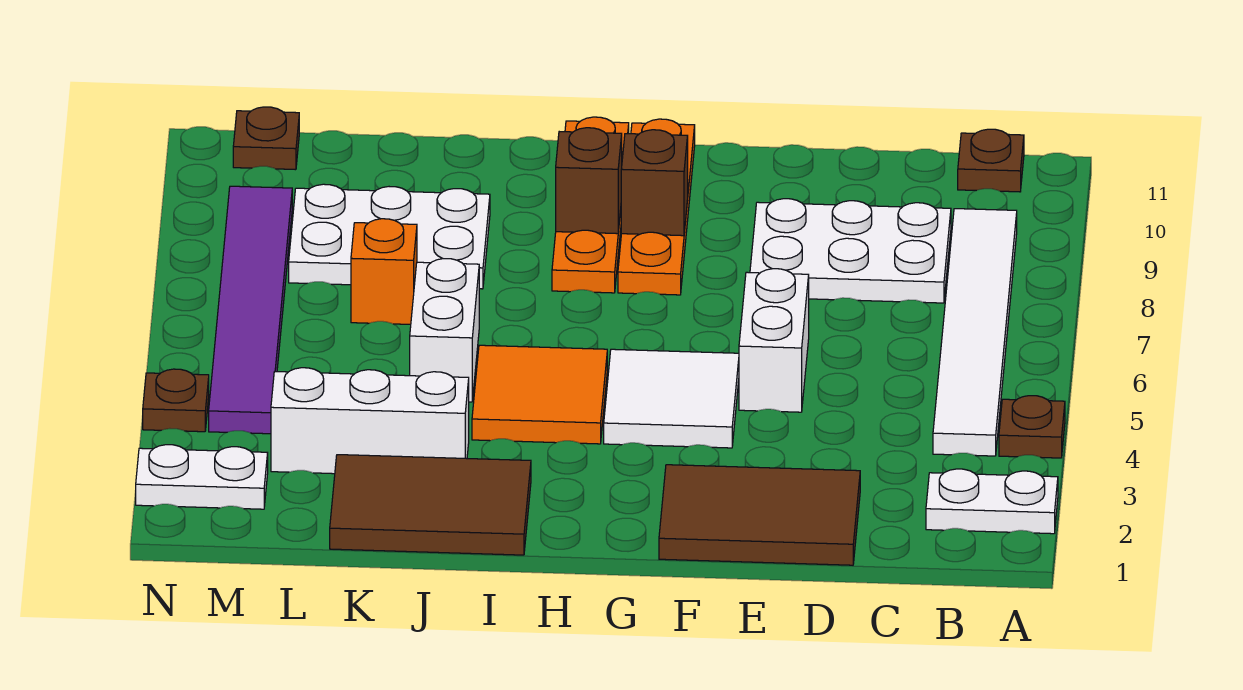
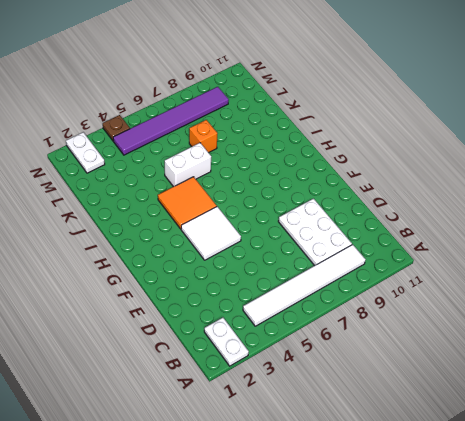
none -> brown 1x1 plate [999,396,1065,458]
none -> brown 1x1 plate [958,129,1024,192]
none -> brown 2x3 tile [659,465,860,565]

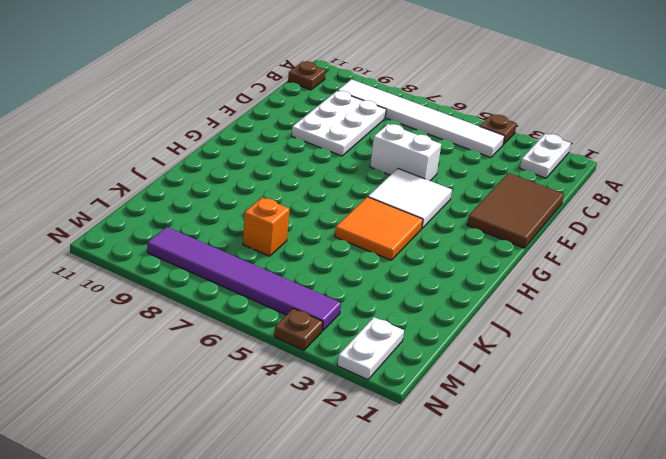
none -> orange 1x4 plate [618,119,695,295]
none -> orange 1x4 plate [552,117,629,293]
none -> brown 2x3 tile [330,455,531,555]

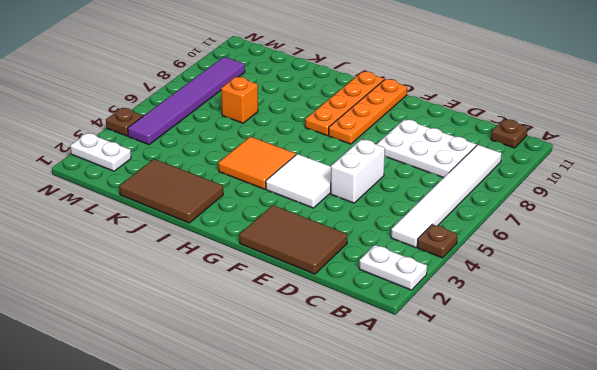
none -> white 1x3 brick [271,368,469,474]
none -> white 1x2 brick [410,259,479,402]
none -> white 2x3 plate [289,184,490,289]

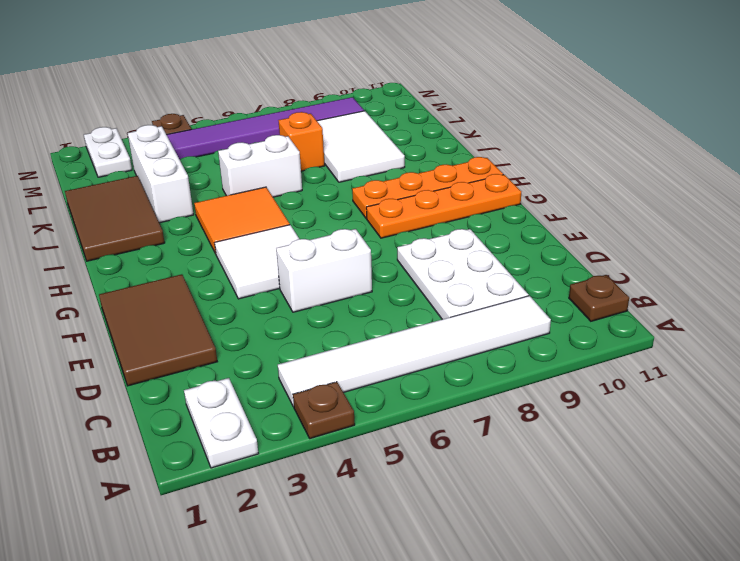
white 2x3 tile [317,111,405,182] -> white 2x3 plate [289,184,490,289]
none -> brown 1x1 plate [233,107,299,170]
none -> brown 1x1 brick [621,130,688,236]
none -> brown 1x1 brick [556,128,622,234]

